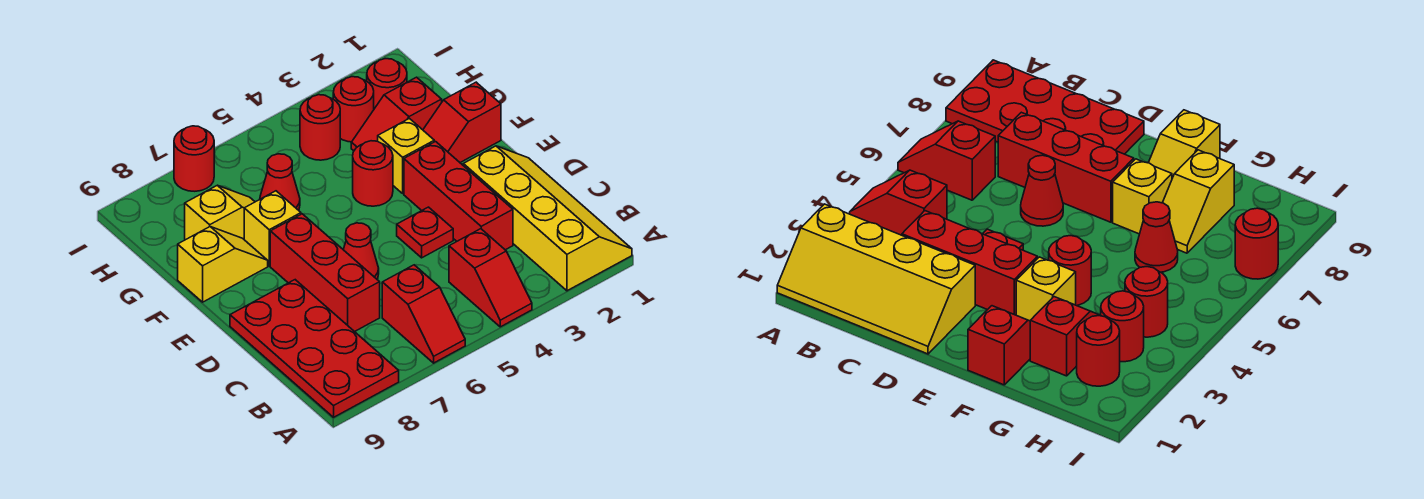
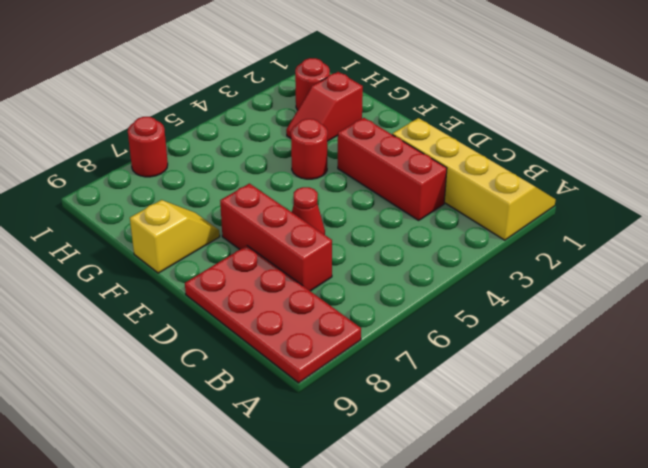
none -> red 1x2 slope [449,229,532,327]
none -> red 1x2 slope [382,265,465,363]
none -> red 1x1 plate [397,207,453,258]

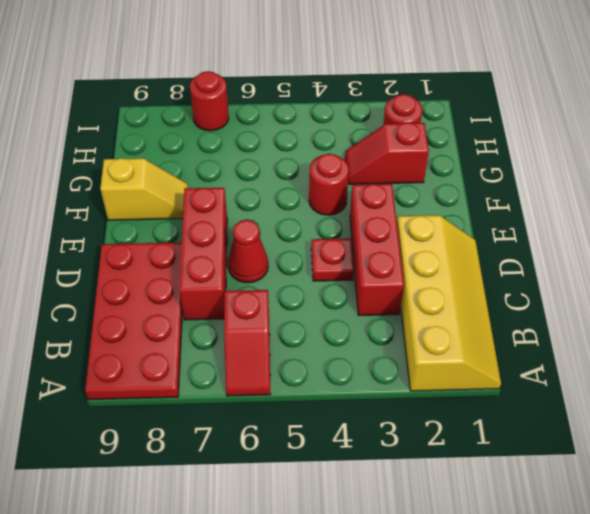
none -> red 1x2 slope [449,229,532,327]
none -> red 1x2 slope [423,82,501,162]
none -> yellow 1x1 brick [378,118,434,193]

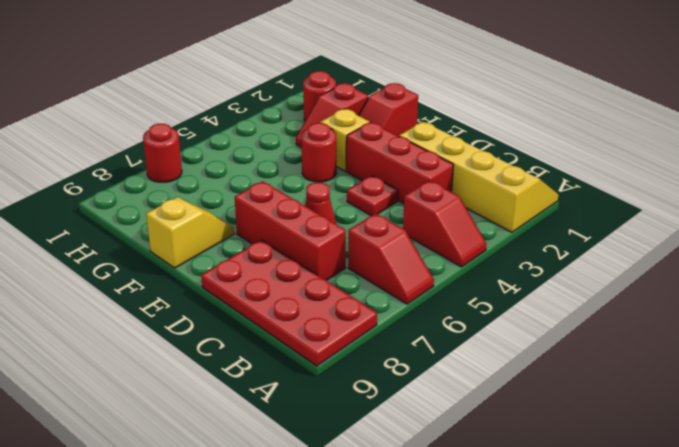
none -> yellow 1x1 brick [244,191,301,266]
none -> red 1x1 cone [260,154,300,210]
none -> yellow 1x2 slope [185,185,255,240]

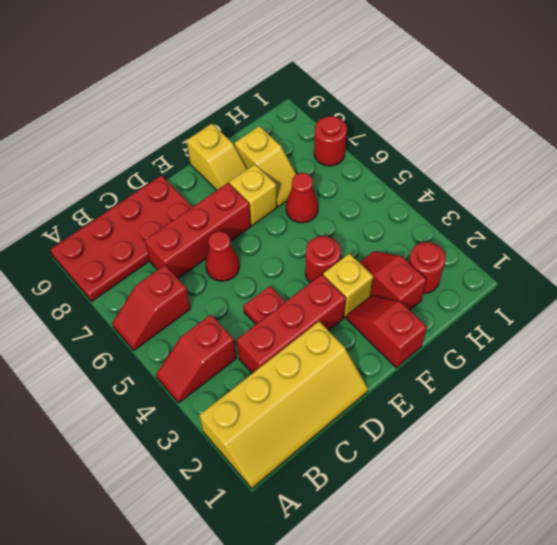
none -> red 1x1 round brick [333,77,374,142]
none -> red 1x1 round brick [300,95,340,160]

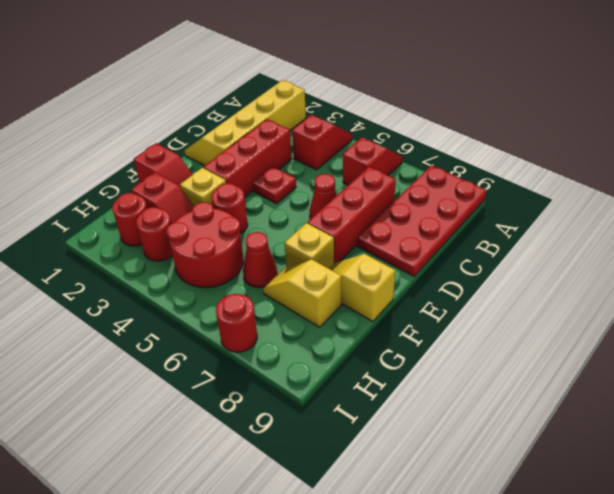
red 2x2 round brick [166,202,243,288] -> red 1x1 round brick [300,95,340,160]

